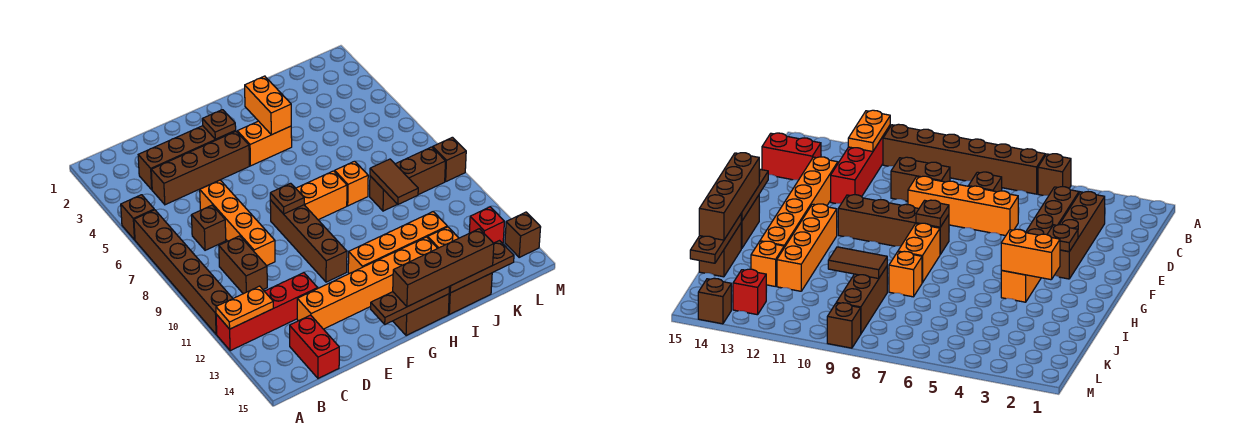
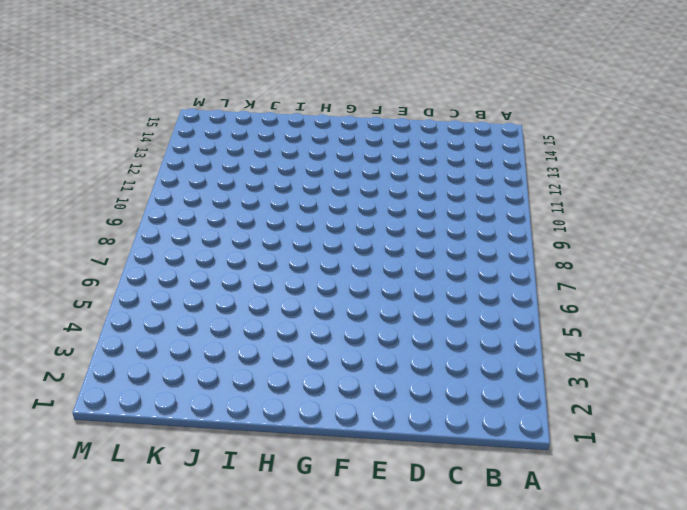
none -> brown 1x1 brick [121,195,154,240]
none -> brown 1x6 brick [134,210,233,334]
none -> red 1x4 brick [216,273,318,351]
none -> brown 1x4 brick [138,126,236,190]

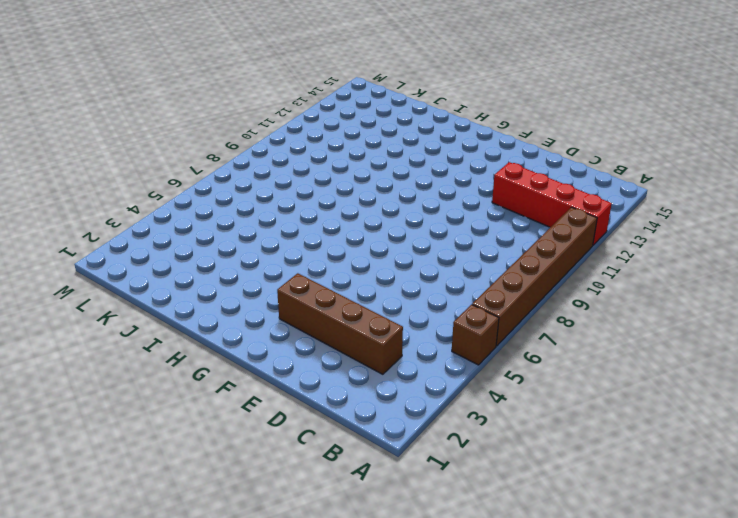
none -> brown 1x4 brick [151,132,249,205]
none -> brown 1x1 brick [191,205,226,250]
none -> brown 1x2 brick [219,236,267,294]
none -> red 1x2 brick [290,315,339,378]

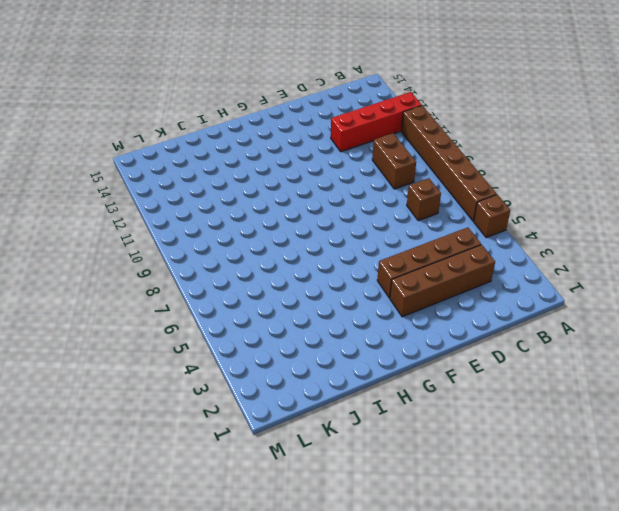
none -> red 1x2 brick [290,315,339,378]
none -> orange 1x4 brick [200,180,275,266]
none -> orange 1x6 brick [297,237,437,329]
none -> brown 1x4 brick [270,200,347,282]

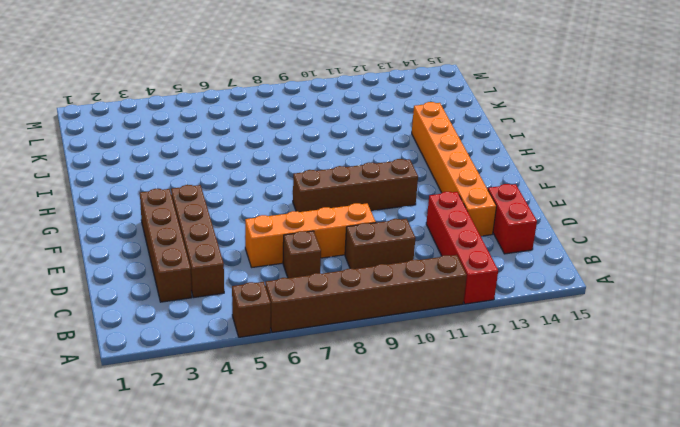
red 1x2 brick [488,184,537,254] -> red 1x2 brick turned to [290,315,339,378]
none -> orange 1x2 brick [237,121,292,166]
none -> orange 1x2 brick [296,171,347,220]
none -> orange 1x4 brick [348,212,447,274]
none -> brown 1x2 brick [393,294,449,336]

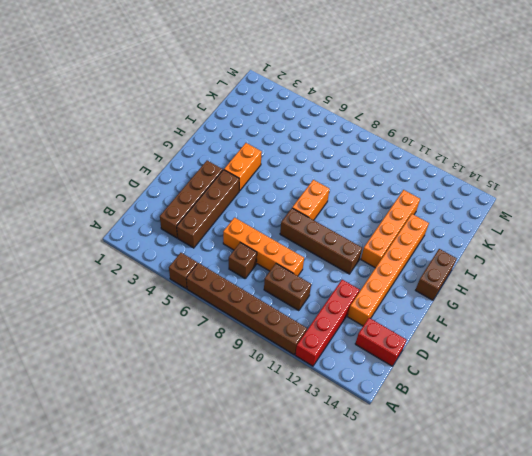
none -> orange 1x1 brick [335,161,368,206]
none -> brown 1x2 brick [448,273,492,314]
none -> brown 1x3 brick [370,147,445,211]
none -> orange 1x1 brick [428,227,459,248]

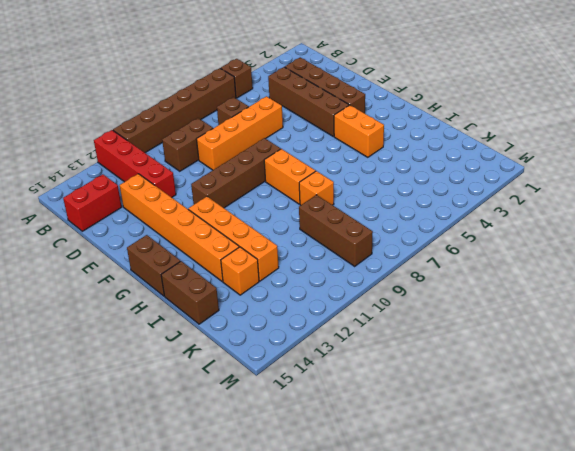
none -> red 1x1 brick [469,207,504,243]
none -> brown 1x1 brick [432,137,466,181]
none -> brown 1x1 brick [505,212,541,257]
none -> orange 1x2 plate [216,286,273,329]

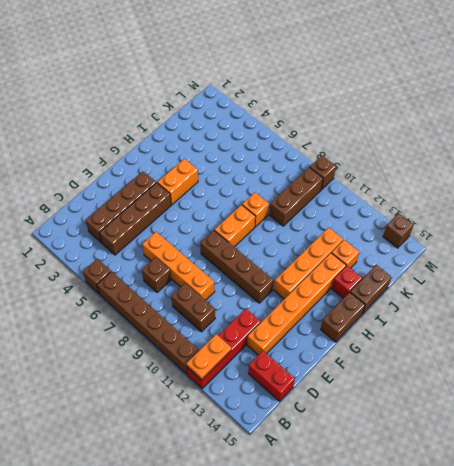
red 1x1 brick [332,266,362,298] -> red 1x1 brick moved to [469,207,504,243]
none -> brown 1x1 plate [202,110,236,139]
none -> brown 1x1 plate [270,183,304,214]
none -> brown 1x3 plate [371,286,450,325]
none -> orange 1x2 brick [245,76,291,135]

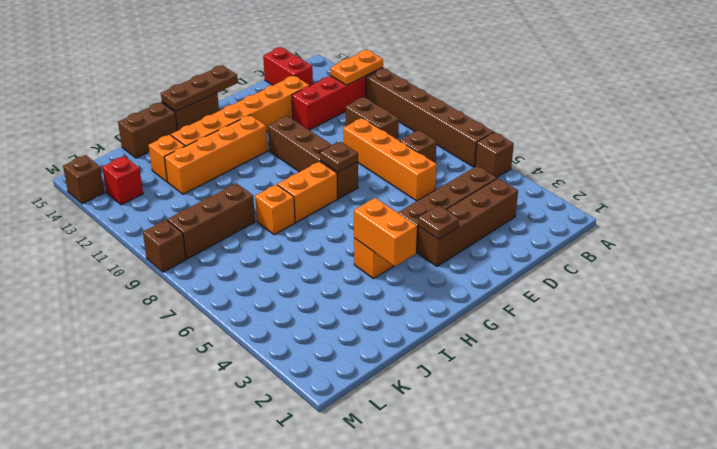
none -> brown 1x3 plate [449,241,514,293]
none -> brown 1x2 tile [370,159,418,204]
none -> brown 1x4 brick [393,229,494,307]

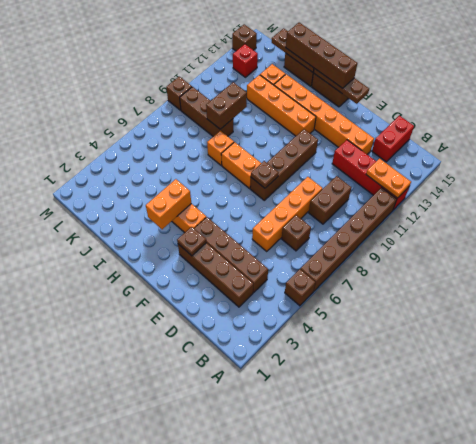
brown 1x2 brick [206,82,247,129] -> brown 1x2 tile [370,159,418,204]

